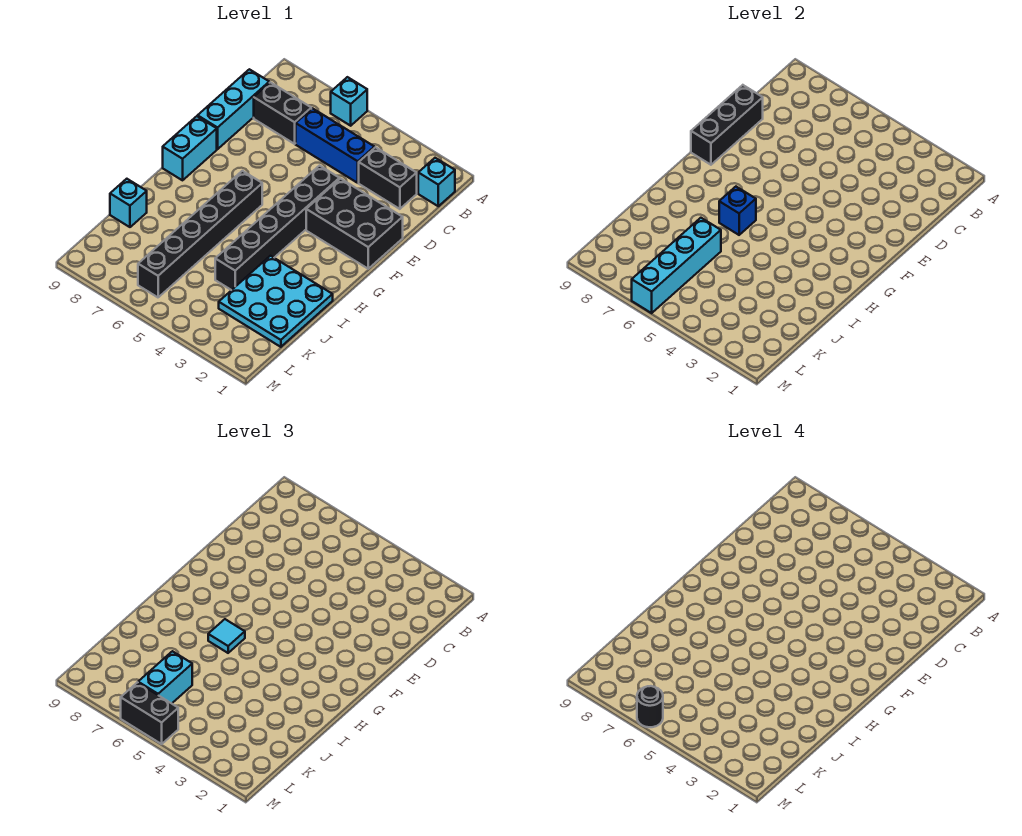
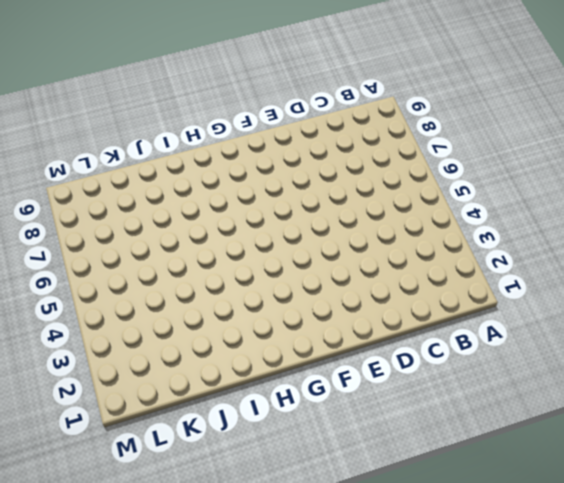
none -> cyan 1x1 brick [331,77,367,126]
none -> cyan 1x1 brick [418,158,455,206]
none -> black 1x2 brick [359,147,417,209]

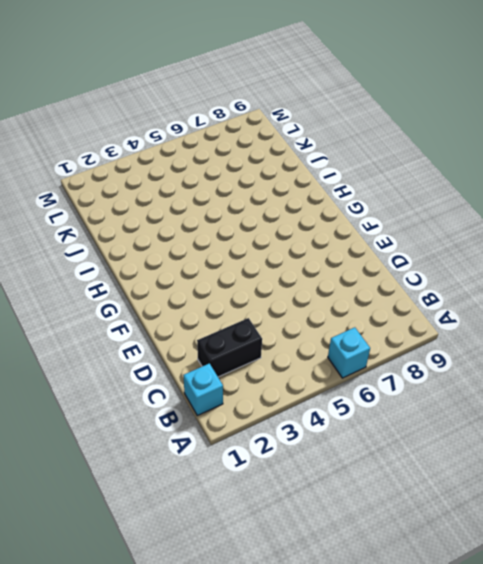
none -> blue 1x3 brick [296,108,374,183]
none -> black 1x2 brick [254,82,311,144]
none -> cyan 1x3 brick [198,69,269,149]

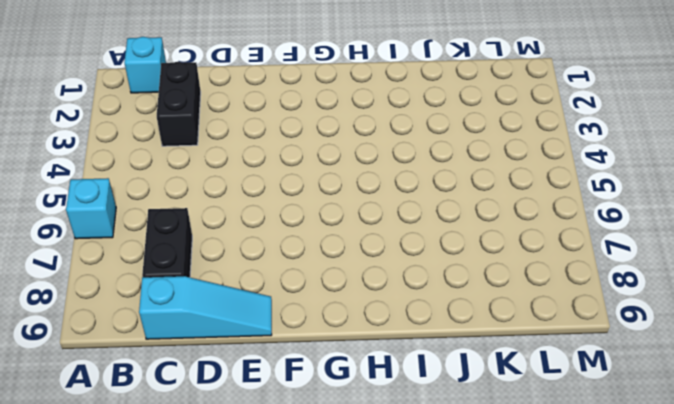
cyan 1x3 slope [139,276,272,339] -> cyan 1x3 brick [198,69,269,149]
none -> blue 1x3 brick [296,108,374,183]
none -> black 2x3 brick [306,179,403,269]
none -> black 1x6 brick [215,166,339,290]

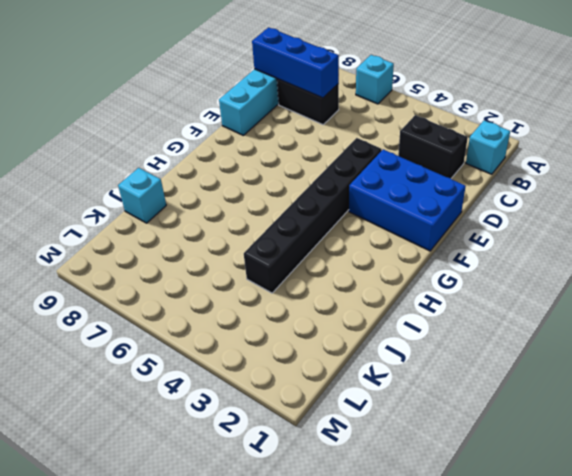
blue 1x3 brick [252,27,339,98] -> blue 1x3 brick moved to [296,108,374,183]
blue 2x3 brick [349,149,466,251] -> black 2x3 brick [306,179,403,269]
none -> cyan 1x2 brick [163,116,217,180]
none -> black 1x6 brick [138,171,262,297]
none -> cyan 3x3 plate [219,256,333,347]

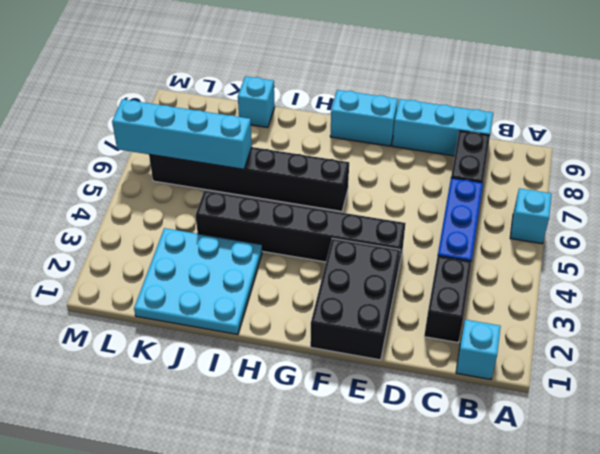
none -> black 1x3 brick [691,85,763,165]
none -> blue 1x1 brick [719,187,756,235]
none -> cyan 1x1 tile [208,619,245,653]

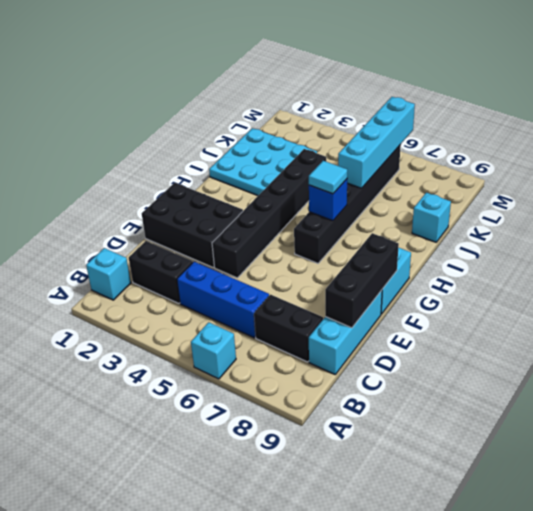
none -> cyan 1x2 brick [138,651,192,703]
none -> black 1x2 brick [121,682,178,744]
none -> black 1x1 round brick [637,686,663,727]

